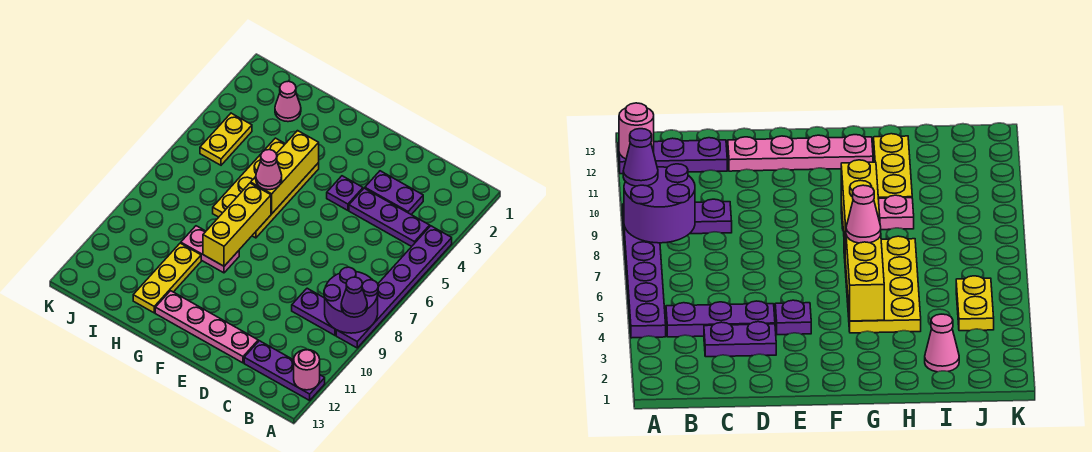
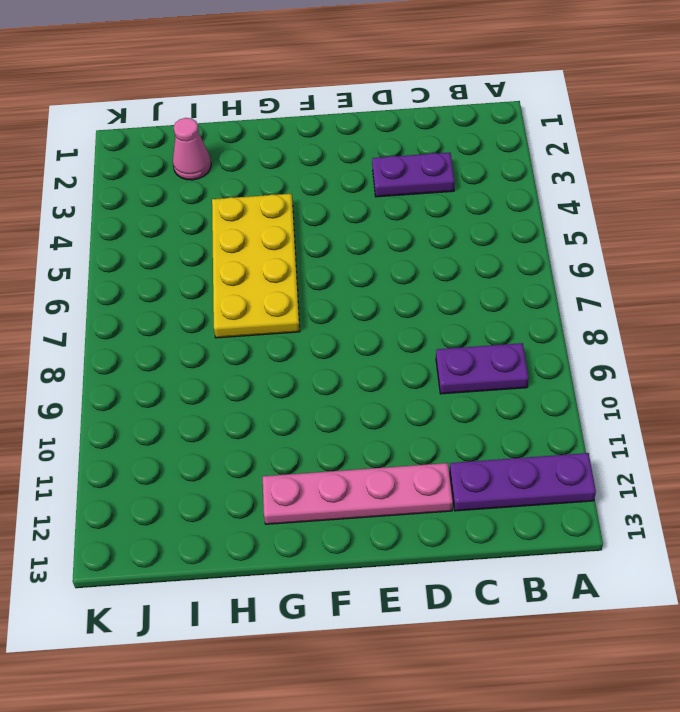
none -> purple 1x6 plate [336,226,452,348]
none -> purple 1x3 plate [349,188,430,247]
none -> purple 1x1 plate [327,176,363,210]

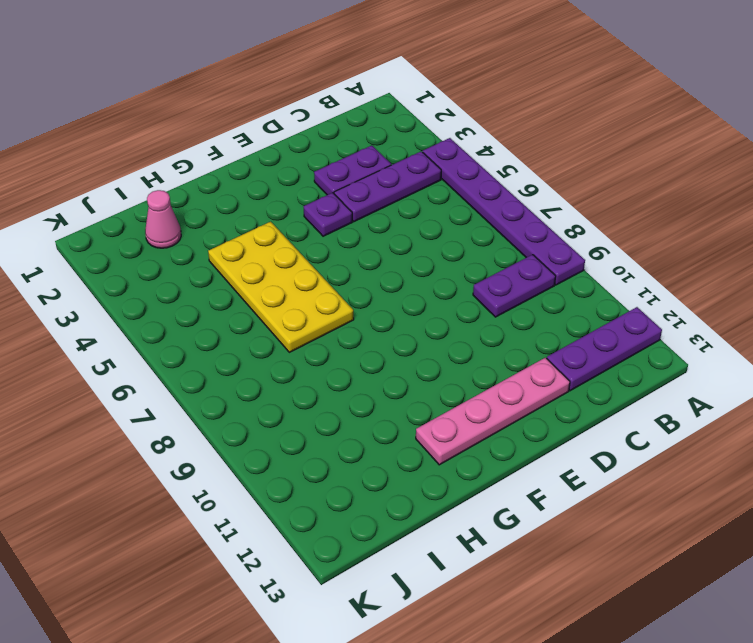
none -> pink 1x2 plate [181,226,239,273]
none -> yellow 1x3 plate [133,243,201,313]
none -> yellow 1x2 plate [200,113,252,165]

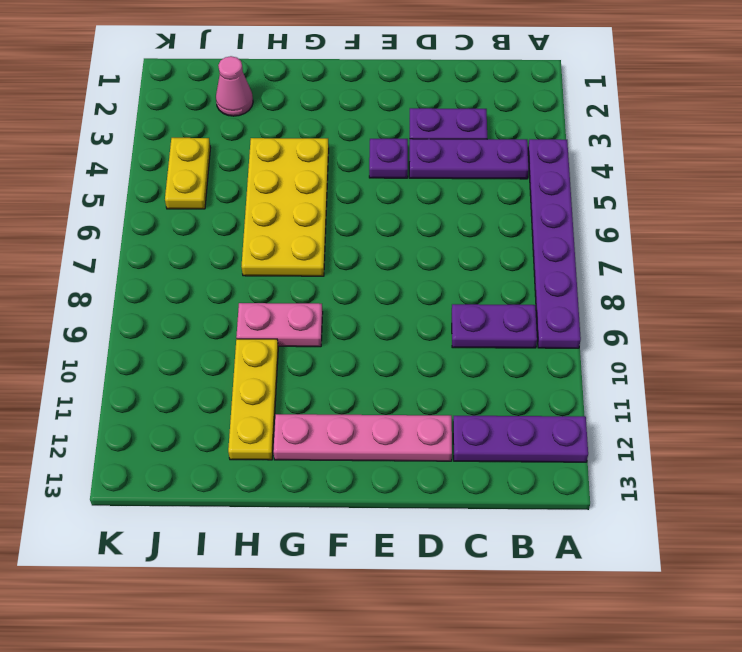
none -> purple 2x2 round brick [324,267,378,333]
none -> pink 1x1 round brick [294,350,320,390]
none -> yellow 1x3 brick [251,131,319,214]

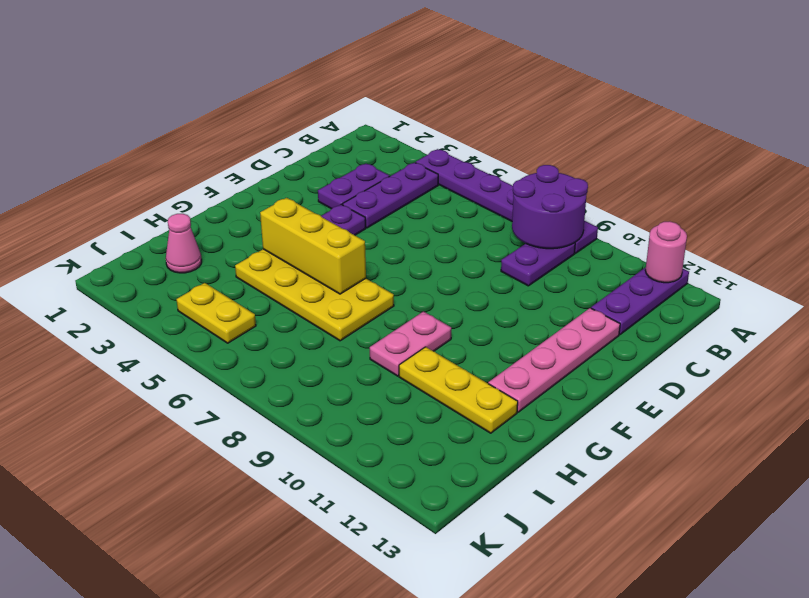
none -> yellow 1x3 brick [203,183,271,266]
none -> purple 1x1 cone [341,277,367,317]
none -> pink 1x1 cone [256,150,282,190]

